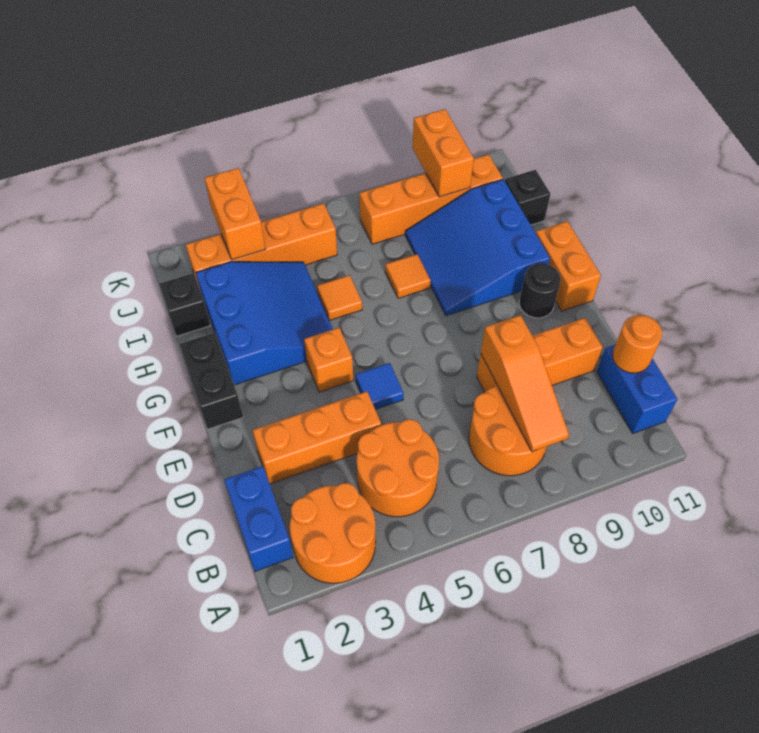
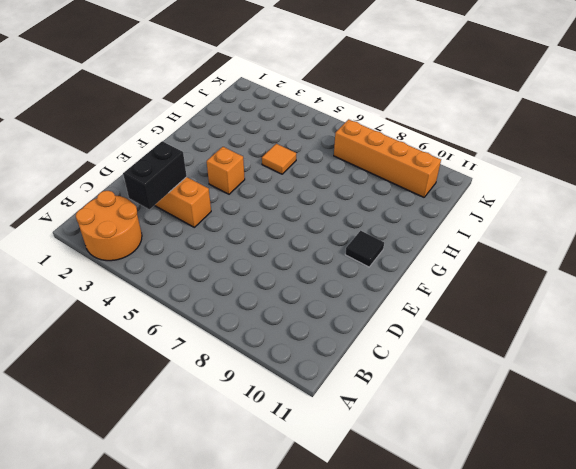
black 1x2 brick [123,141,187,209] -> black 1x2 brick moved to [179,333,243,429]
black 1x1 tile [345,231,384,267] -> black 1x1 round brick [519,264,561,318]
none -> blue 1x2 brick [225,466,293,571]
none -> orange 2x2 round brick [357,419,439,517]
none -> orange 2x2 round brick [469,386,547,476]

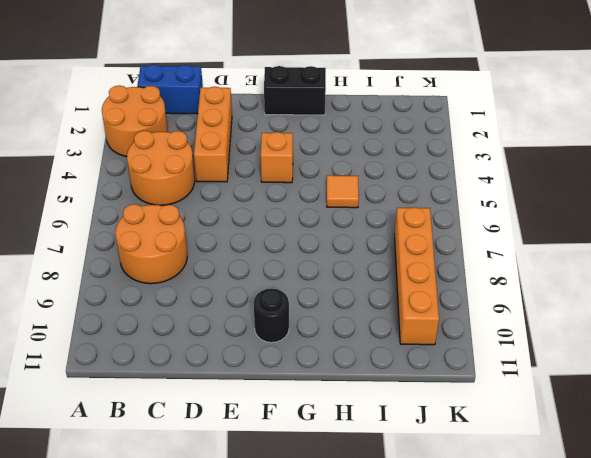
none -> blue 1x2 brick [597,344,677,433]
none -> orange 1x3 brick [477,318,603,392]
none -> blue 1x1 tile [356,363,404,409]

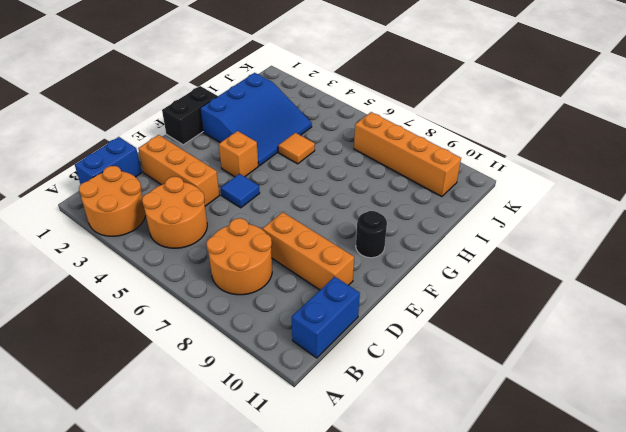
none -> orange 1x2 brick [536,221,601,311]
none -> blue 3x3 slope [405,179,550,316]
none -> orange 1x1 tile [385,254,431,298]

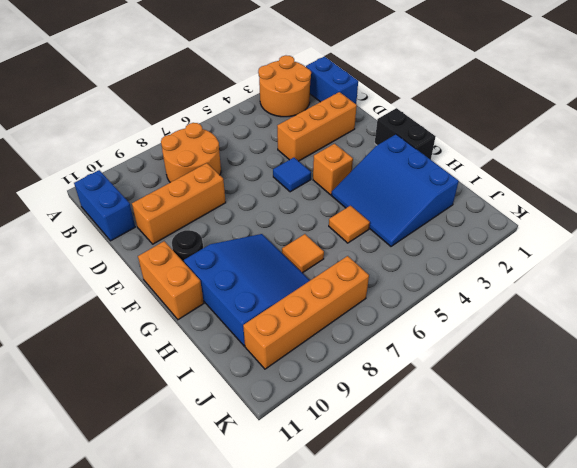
none -> orange 2x2 round brick [357,419,439,517]
none -> black 1x1 brick [159,273,210,336]
none -> black 1x1 brick [505,170,550,225]

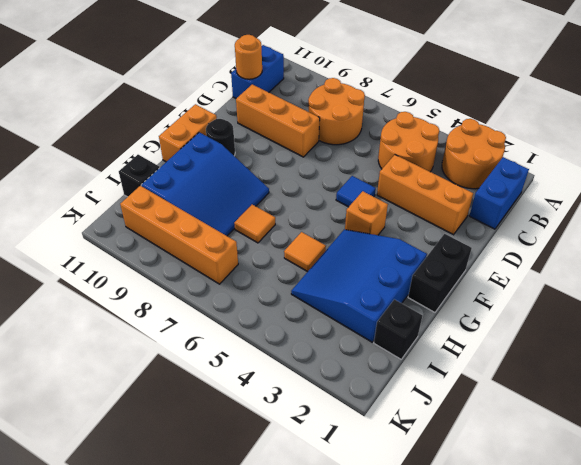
none -> orange 1x4 brick [186,203,337,289]
none -> orange 1x3 slope [481,315,569,452]
none -> orange 1x2 brick [205,168,265,260]

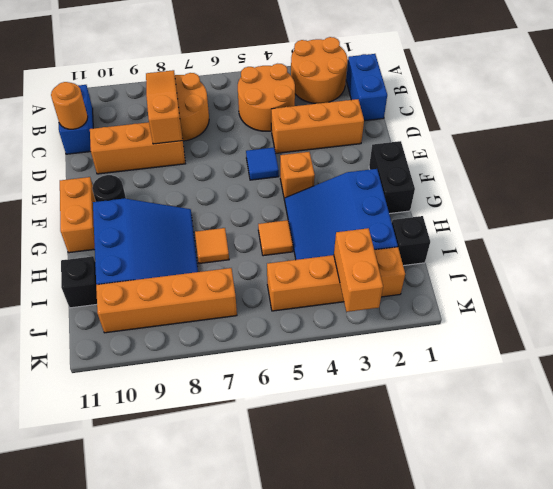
none -> orange 1x2 brick [413,109,474,197]

